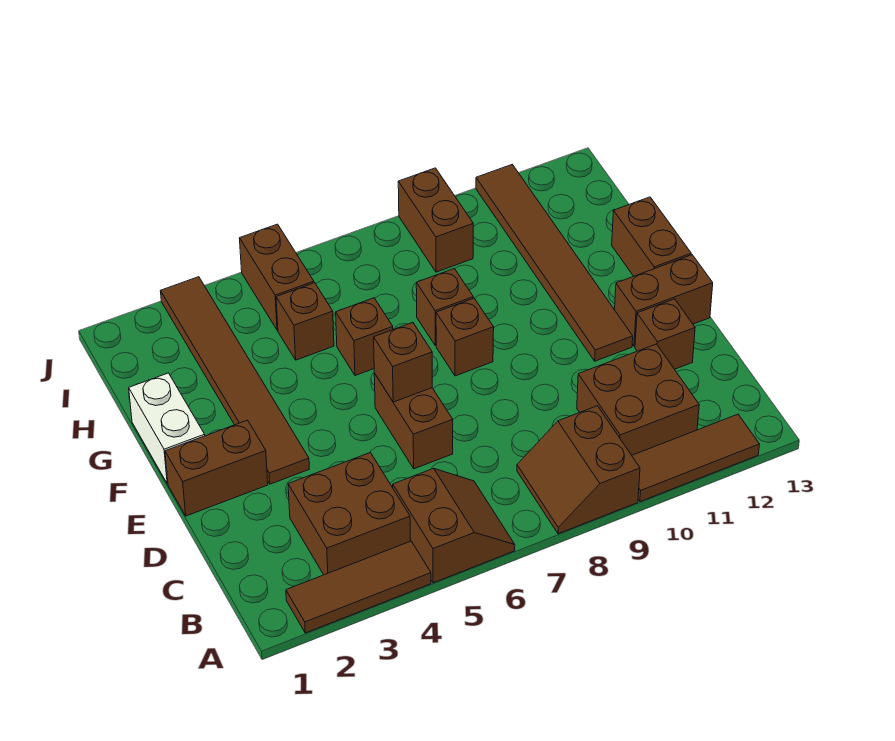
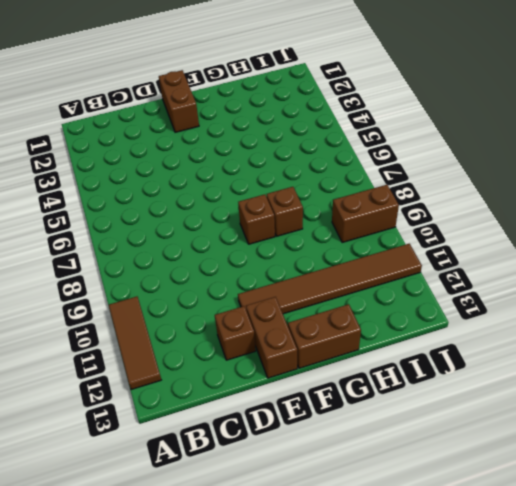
none -> brown 1x3 tile [286,541,431,633]
none -> brown 2x2 slope [393,468,515,583]
none -> brown 2x2 slope [517,406,640,534]

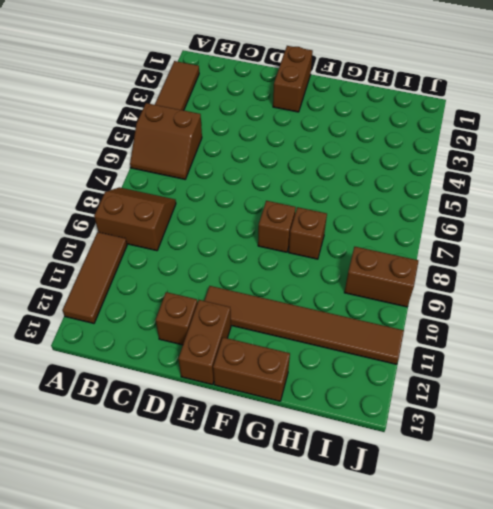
none -> brown 2x2 brick [288,453,410,575]
none -> brown 2x2 brick [577,344,699,455]
none -> brown 1x2 brick [374,373,453,469]

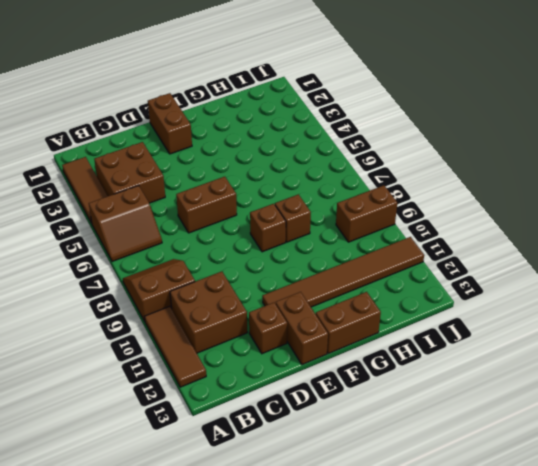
none -> brown 1x6 tile [161,277,309,484]
none -> white 1x2 brick [129,373,205,484]
none -> brown 1x1 brick [336,298,393,376]

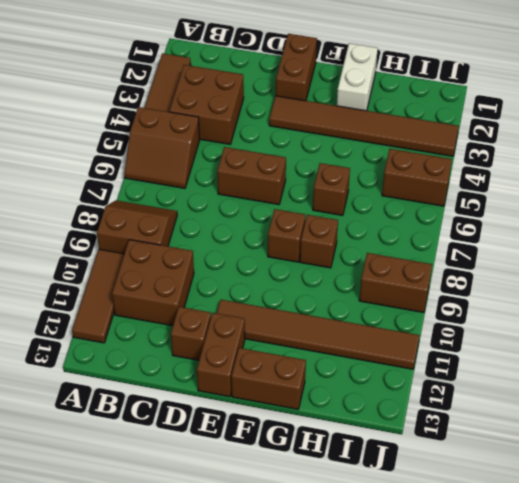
white 1x2 brick [337,43,378,111] -> white 1x2 brick turned to [129,373,205,484]
none -> brown 1x1 brick [276,283,334,360]
none -> brown 1x1 brick [374,322,432,402]

